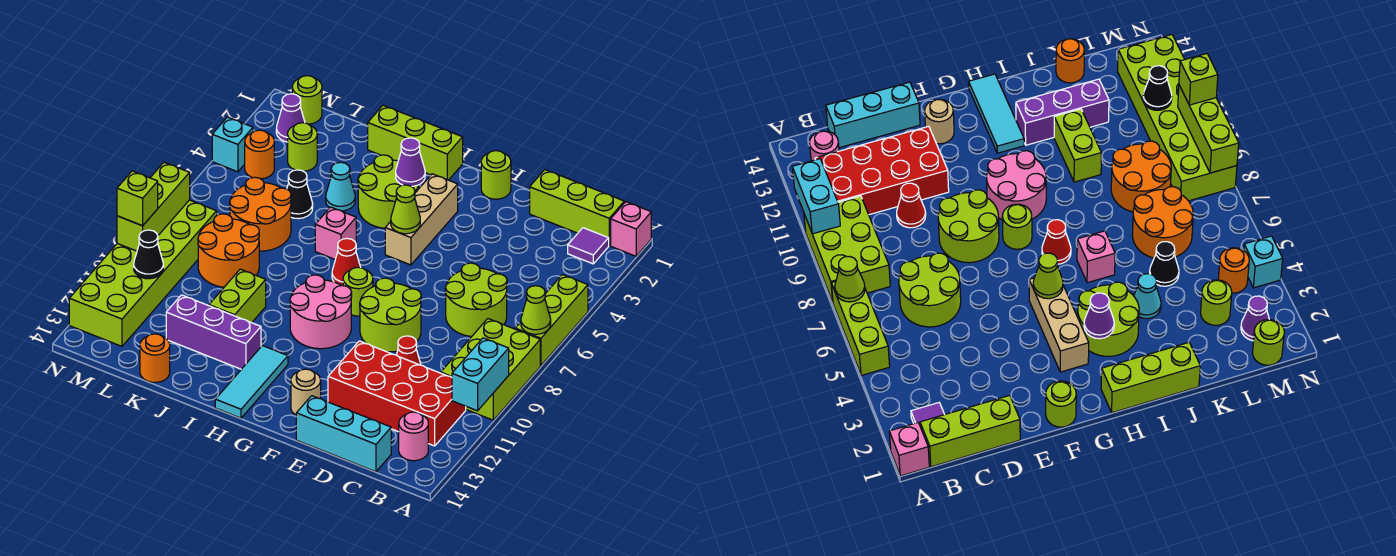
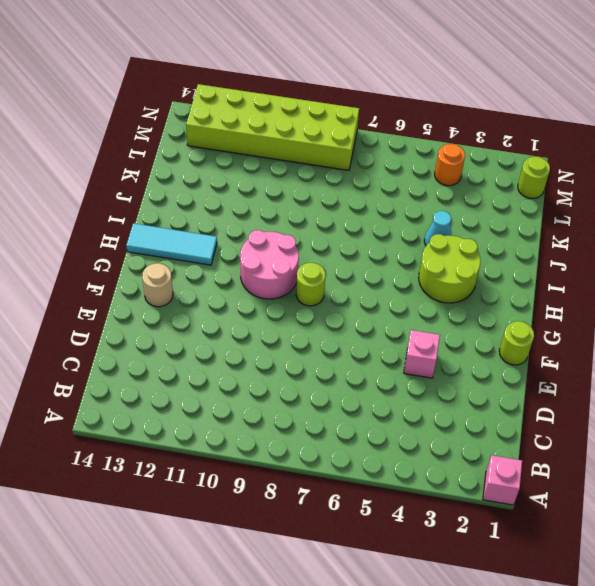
pink 1x1 brick [404,330,440,378] -> pink 1x1 brick moved to [315,207,356,259]
none -> lime 1x3 brick [515,275,588,366]
none -> lime 2x3 brick [441,319,540,420]
none -> lime 1x3 brick [530,170,624,245]
none -> purple 1x1 tile [568,228,609,264]

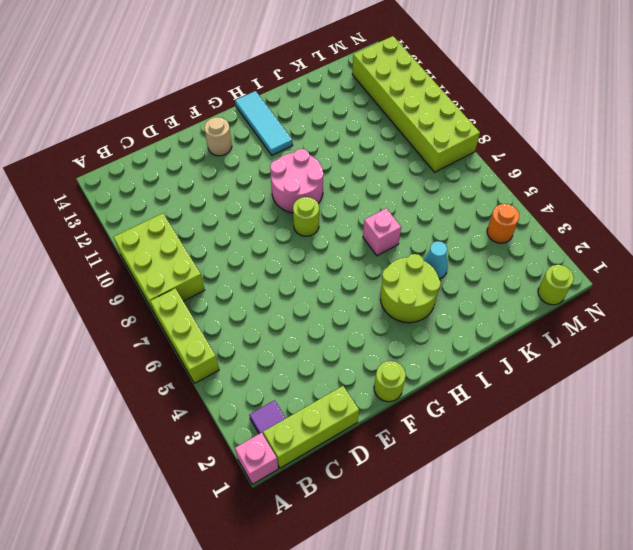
none -> red 2x4 brick [328,341,466,446]
none -> pink 1x1 round brick [399,412,428,461]
none -> lime 2x2 round brick [445,263,507,336]
none -> cyan 1x3 brick [296,396,391,472]

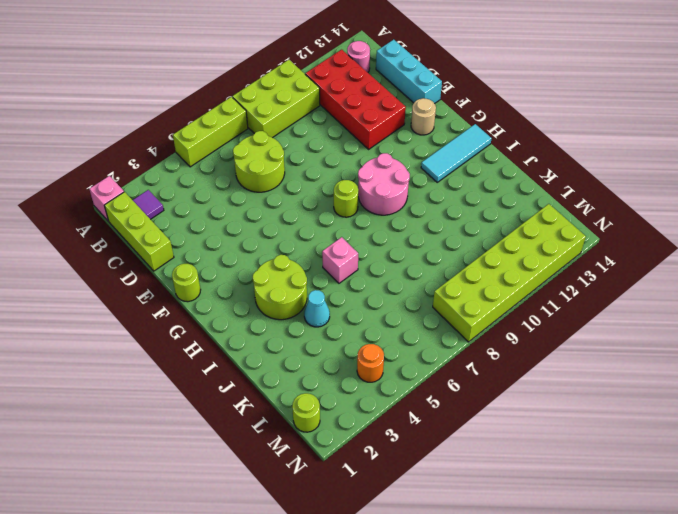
none -> red 1x1 cone [397,336,421,365]
none -> lime 2x2 round brick [360,278,421,352]
none -> tan 1x3 brick [385,174,458,265]
none -> lime 1x3 brick [368,105,463,180]

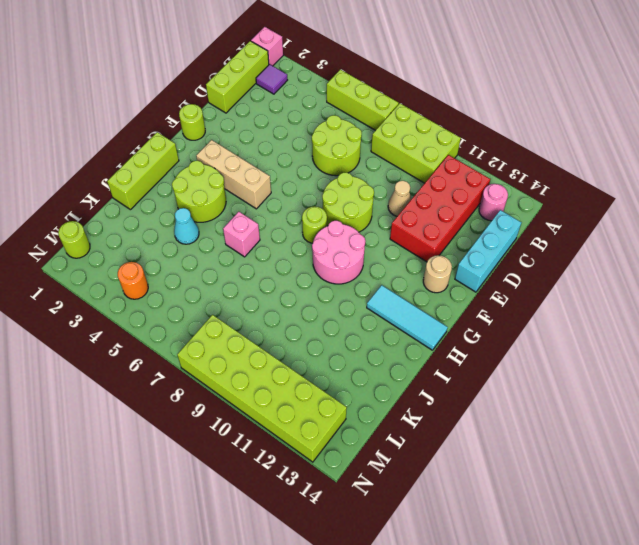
tan 1x1 cone [388,181,411,216] -> red 1x1 cone [397,336,421,365]
none -> red 1x1 cone [332,239,361,286]
none -> purple 1x3 brick [166,295,261,369]
none -> lime 1x2 brick [209,269,266,323]
none -> black 1x1 cone [287,170,313,219]

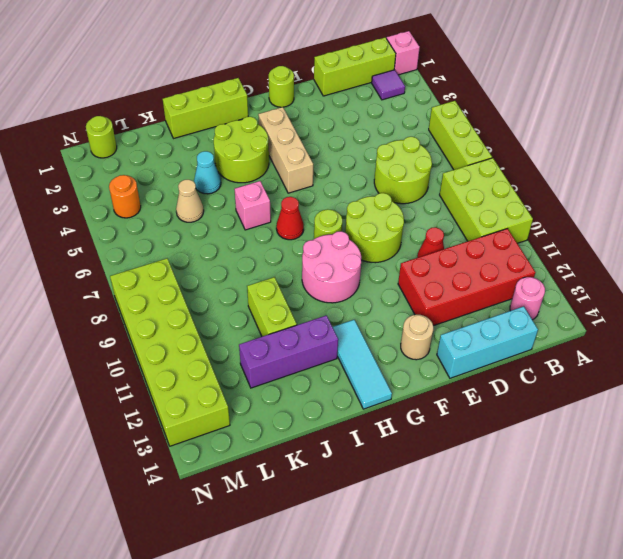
tan 1x1 cone [176,180,204,222] -> black 1x1 cone [287,170,313,219]
none -> orange 2x2 round brick [230,177,291,251]
none -> orange 2x2 round brick [198,214,259,287]
none -> orange 1x1 round brick [140,334,170,382]
none -> lime 1x1 round brick [288,123,317,171]

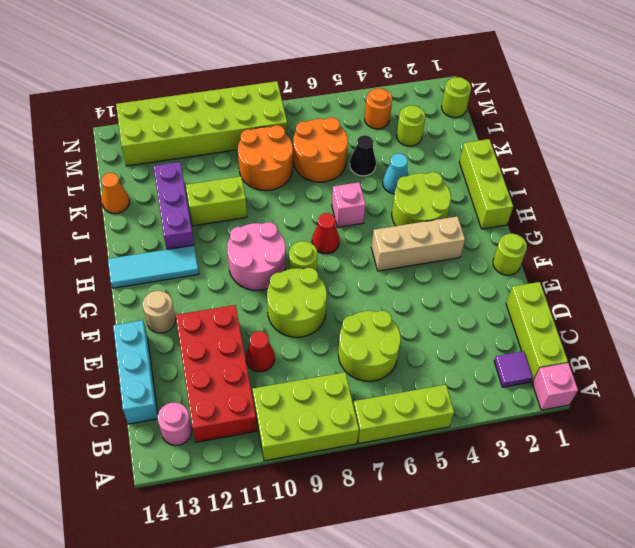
orange 1x1 cone [101,173,129,214] -> orange 1x1 round brick [140,334,170,382]
none -> purple 1x1 cone [276,94,305,142]
none -> cyan 1x1 brick [212,117,253,172]
none -> lime 1x1 cone [521,286,551,334]
none -> cyan 1x2 brick [452,338,509,411]

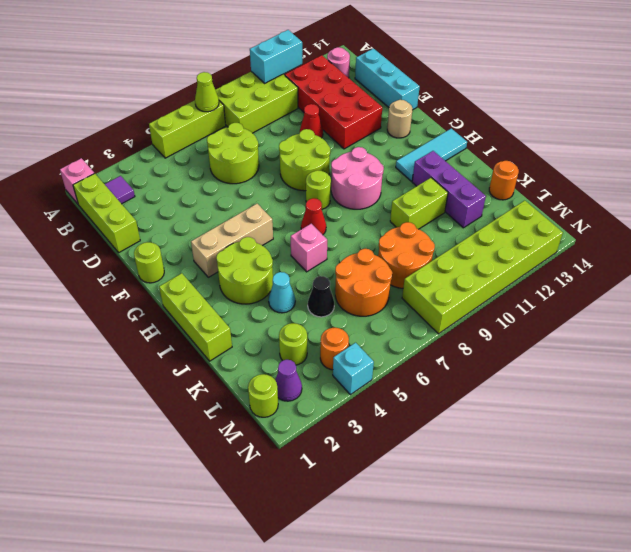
none -> lime 1x1 cone [391,185,420,234]
none -> purple 1x1 cone [396,138,425,187]
none -> black 1x1 cone [134,230,163,279]
none -> lime 1x3 brick [117,162,190,251]

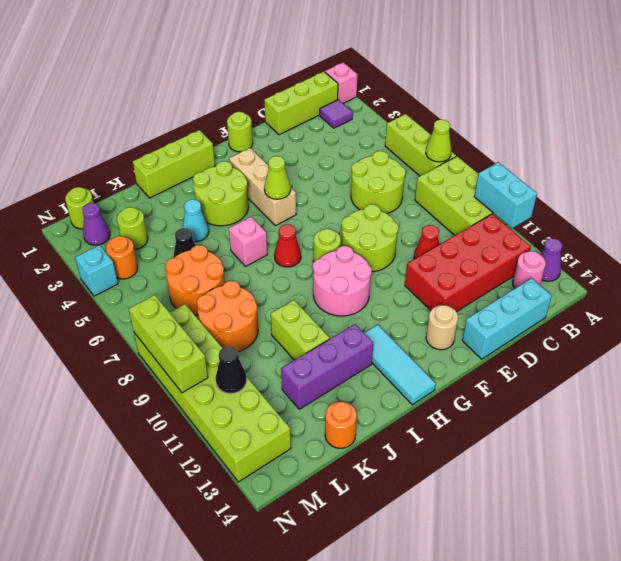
purple 1x1 cone [540,238,562,281] -> purple 1x1 cone moved to [396,138,425,187]
none -> lime 1x1 brick [117,171,158,226]

